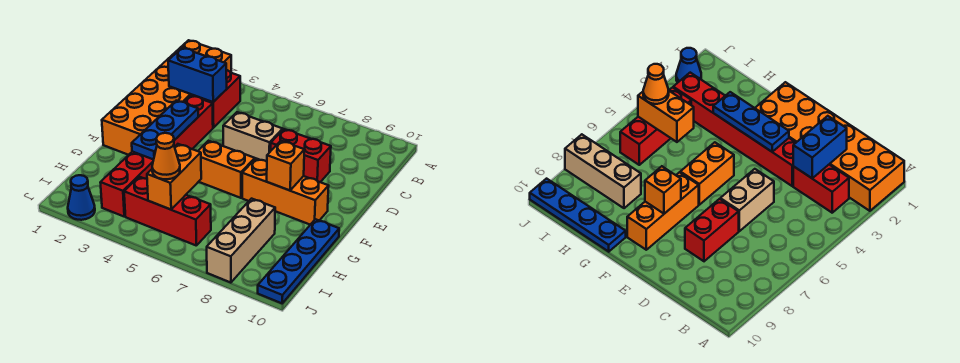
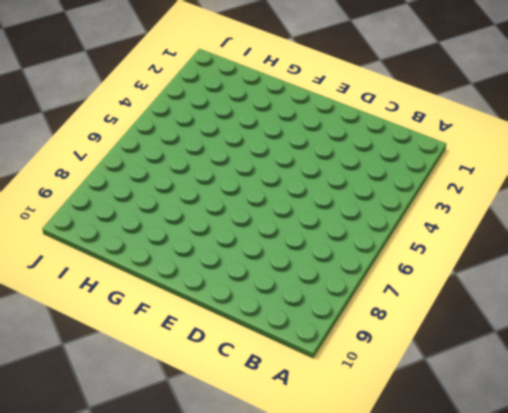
none -> orange 2x6 brick [102,40,231,155]
none -> red 1x2 brick [192,70,240,128]
none -> red 1x6 brick [100,95,213,216]

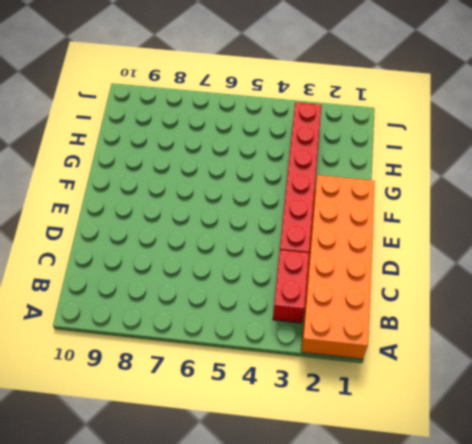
none -> tan 1x2 brick [223,112,283,162]
none -> red 1x2 brick [271,129,331,182]
none -> orange 1x2 brick [198,141,255,198]

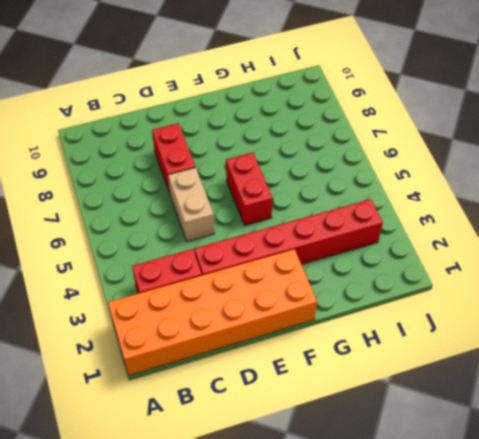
red 1x2 brick [226,152,273,225] -> orange 1x2 brick [198,141,255,198]
none -> orange 1x3 brick [242,159,329,225]
none -> blue 1x4 plate [258,219,339,303]
none -> tan 1x3 brick [207,199,275,283]

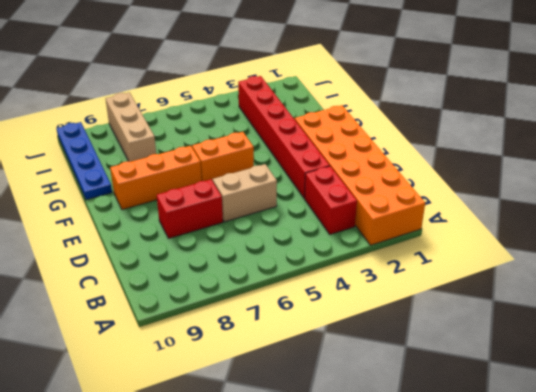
none -> red 1x3 brick [124,177,211,245]
none -> blue 1x1 cone [68,175,95,220]
none -> blue 1x2 brick [168,48,227,102]

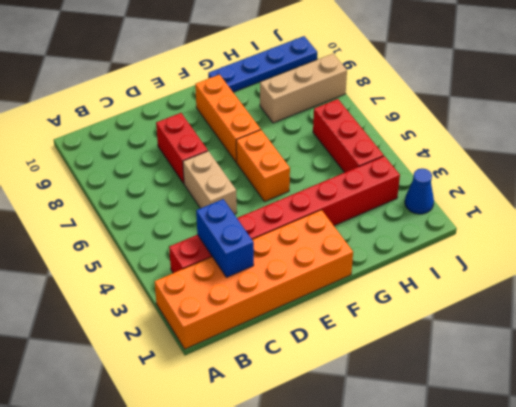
none -> blue 1x3 plate [132,101,198,160]
none -> orange 1x1 brick [267,141,304,190]
none -> orange 1x2 brick [147,144,201,210]

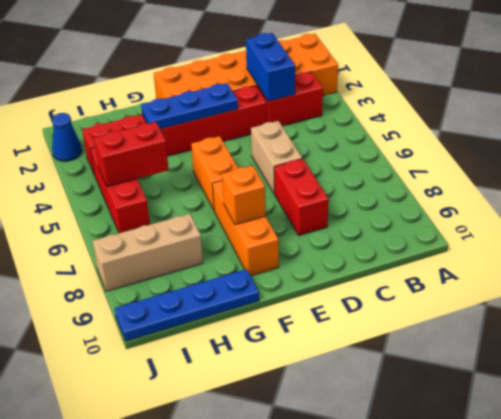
red 1x2 brick [94,122,169,187] -> orange 1x2 brick [147,144,201,210]
none -> orange 1x1 cone [152,133,180,179]

